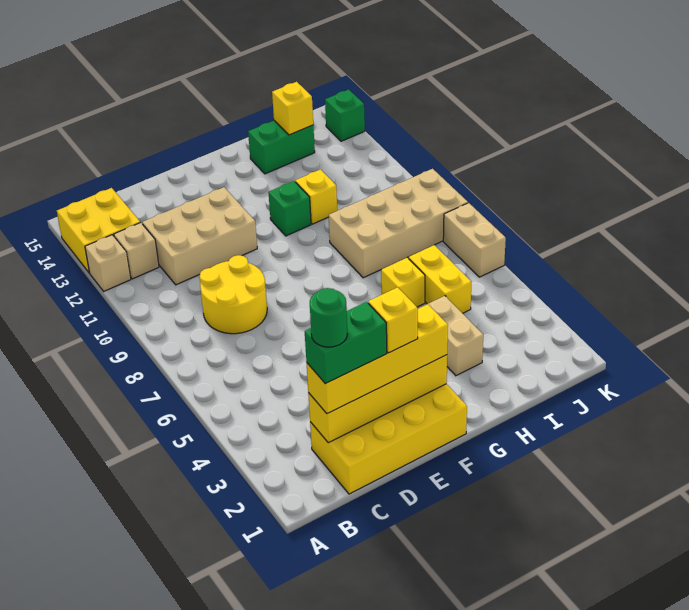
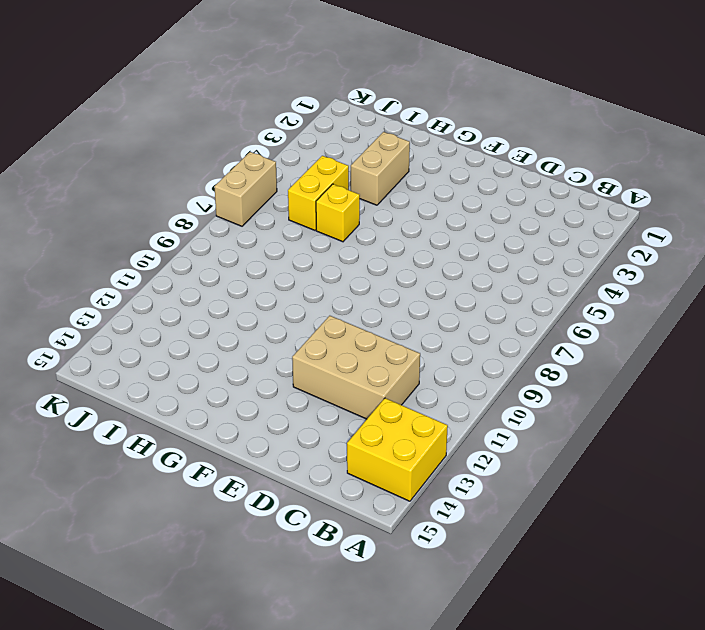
none -> tan 1x1 brick [85,235,131,291]
none -> tan 1x1 brick [114,222,159,279]
none -> yellow 2x4 brick [310,384,467,494]

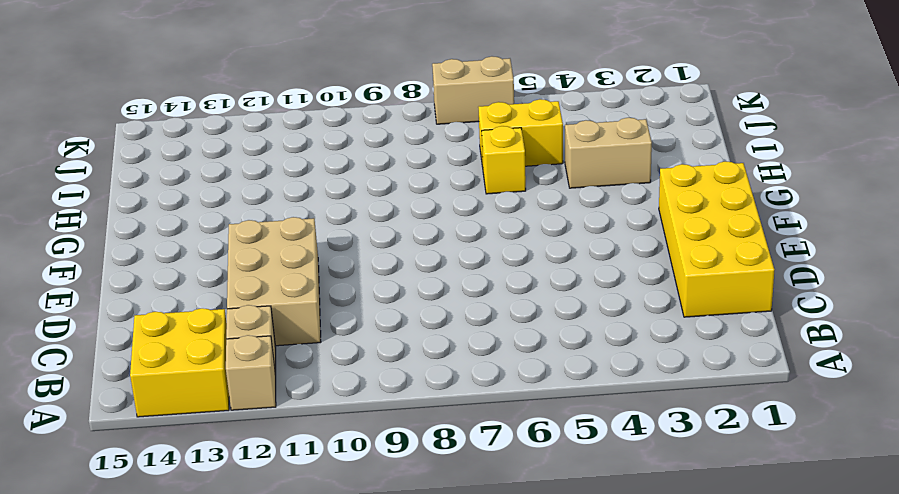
none -> yellow 2x2 round brick [199,255,267,334]
none -> green 1x1 brick [268,181,311,236]
none -> tan 2x4 brick [329,169,468,278]

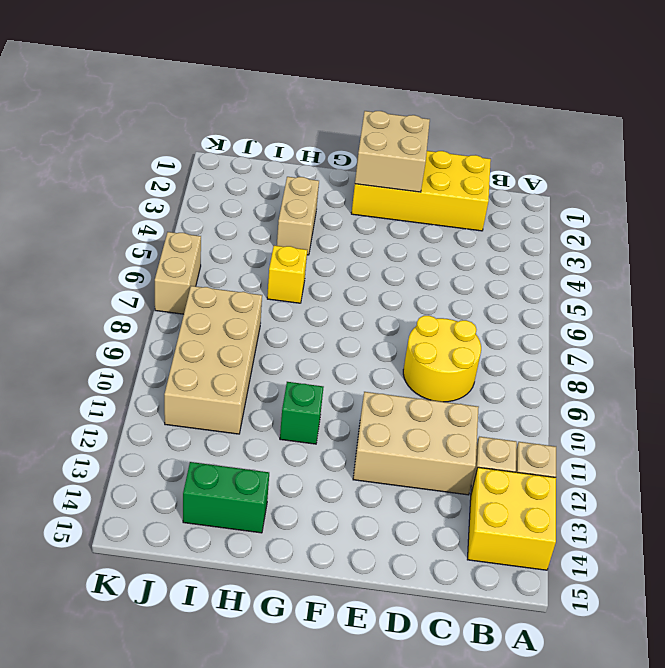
tan 2x2 brick [355,111,430,192] -> yellow 1x4 brick [308,355,447,443]
tan 2x4 brick [164,286,262,434] -> tan 2x4 brick turned to [329,169,468,278]
none -> yellow 1x1 brick [295,169,337,224]
none -> yellow 1x2 brick [409,245,471,313]
none -> green 1x1 brick [325,89,365,141]

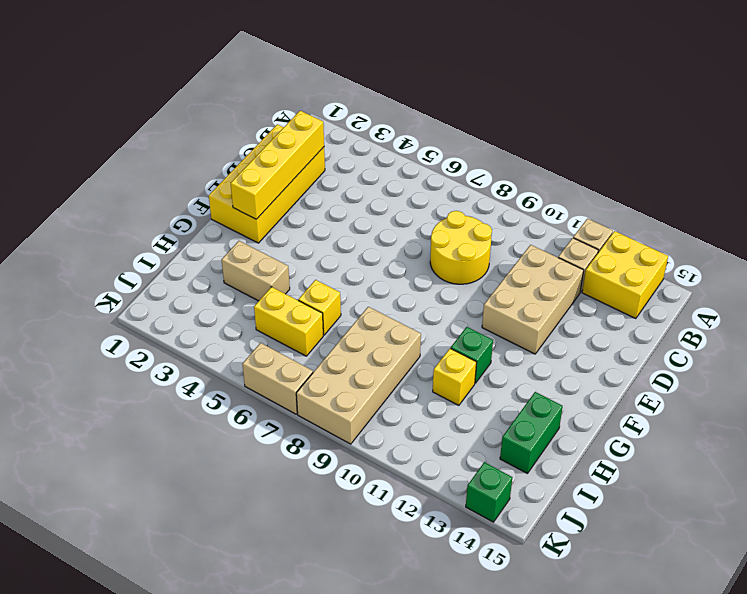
none -> yellow 1x1 brick [272,82,313,135]
none -> yellow 1x4 brick [306,304,448,414]
none -> green 1x2 brick [305,302,387,384]

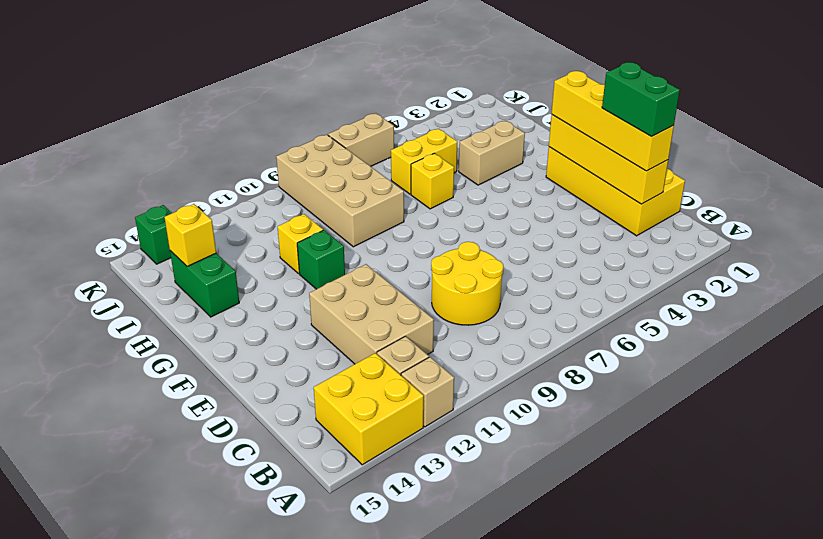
none -> yellow 1x1 brick [368,287,418,353]
none -> green 1x1 round brick [310,288,348,347]

